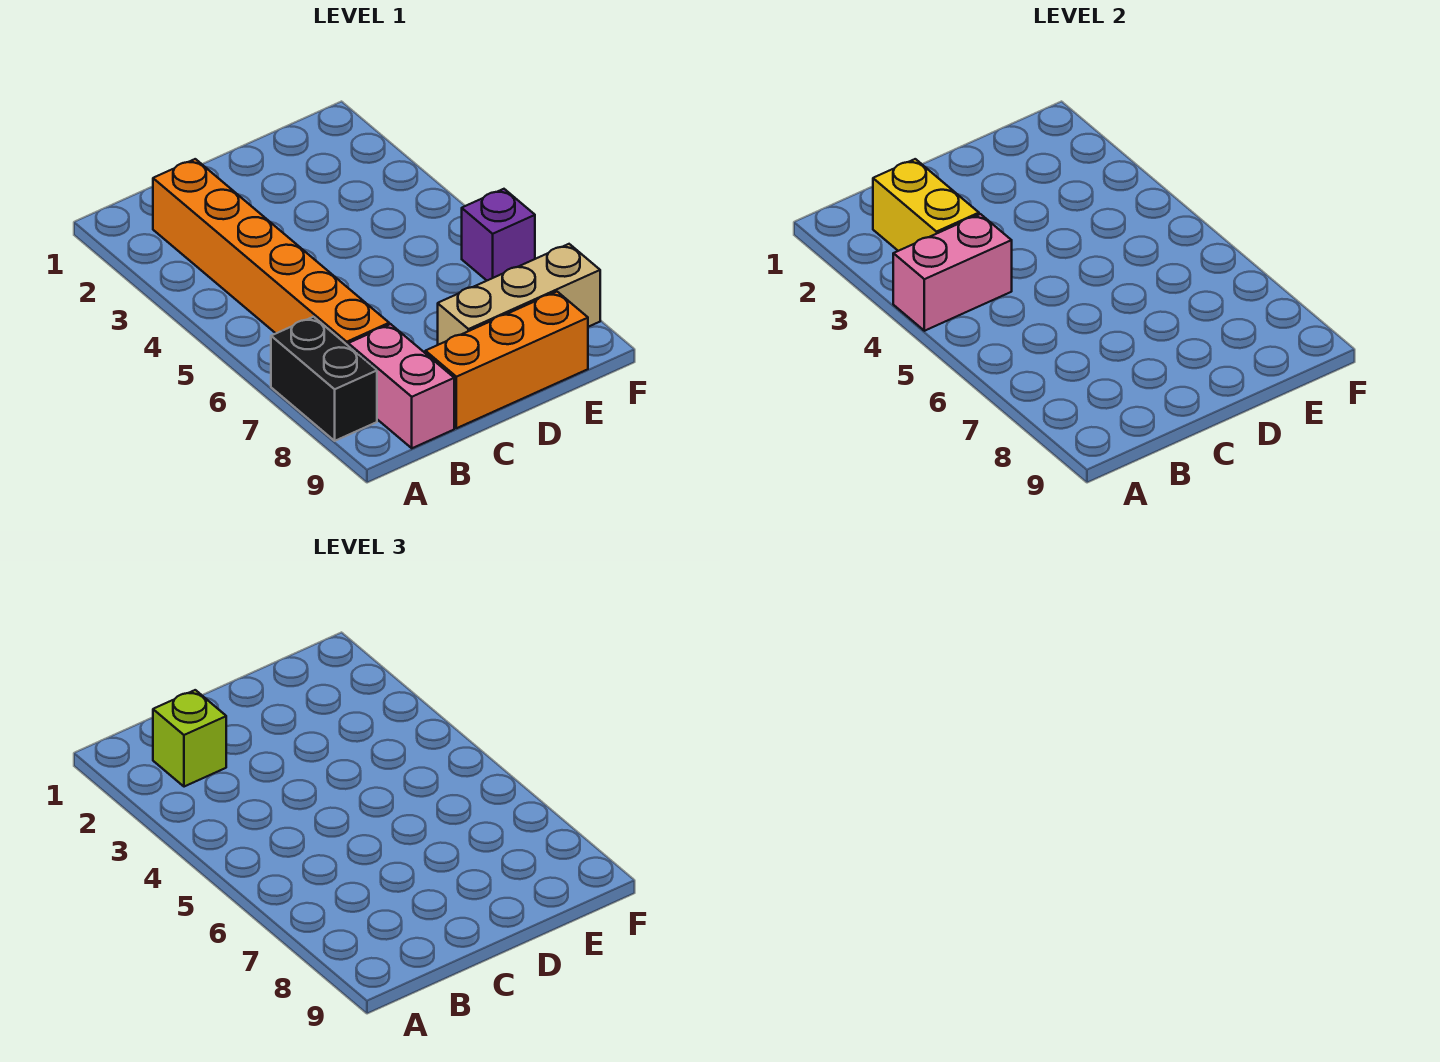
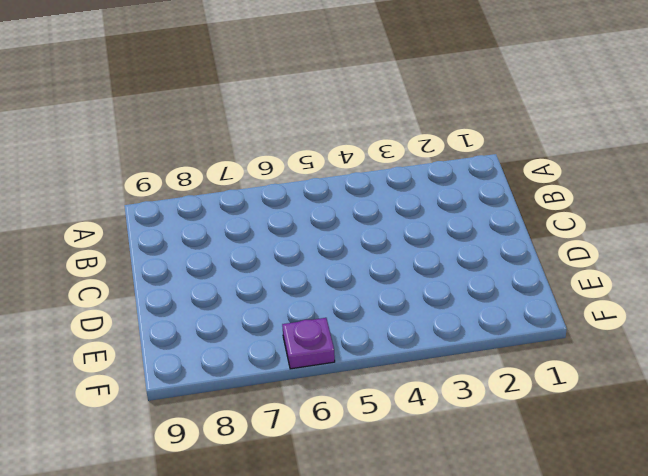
purple 1x1 plate [282,318,335,369] -> purple 1x1 brick [462,189,535,280]
none -> black 1x2 brick [271,317,377,441]
none -> orange 1x6 brick [153,159,389,345]

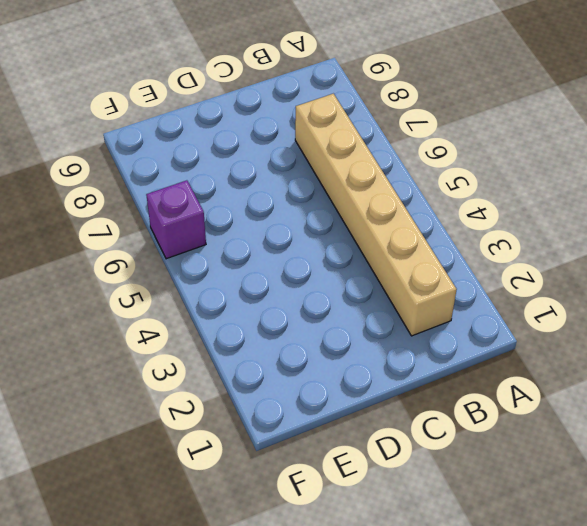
tan 1x6 brick [295,94,457,336] -> orange 1x6 brick [153,159,389,345]
none -> black 1x2 brick [271,317,377,441]
none -> pink 1x2 brick [348,324,454,448]

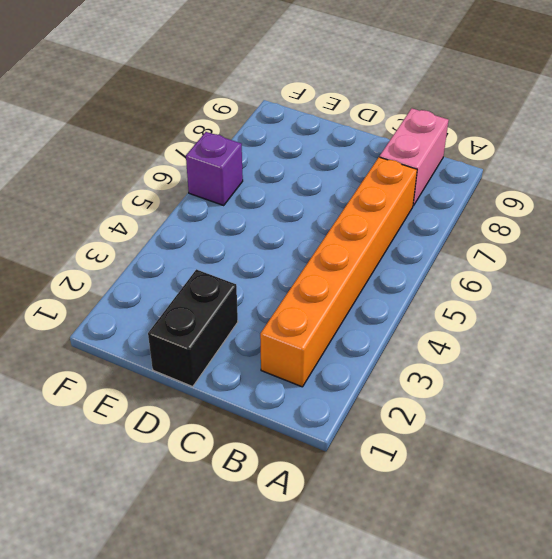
black 1x2 brick [148,269,238,387] -> black 1x2 brick moved to [271,317,377,441]
none -> orange 1x3 brick [425,292,588,428]
none -> tan 1x3 brick [438,244,600,345]

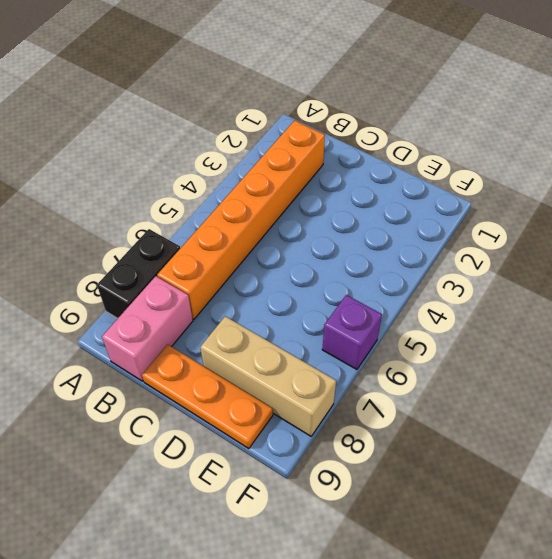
orange 1x3 plate [142,345,273,449] -> orange 1x3 brick [425,292,588,428]
none -> pink 1x2 brick [893,214,1012,331]
none -> yellow 1x2 brick [873,159,979,251]

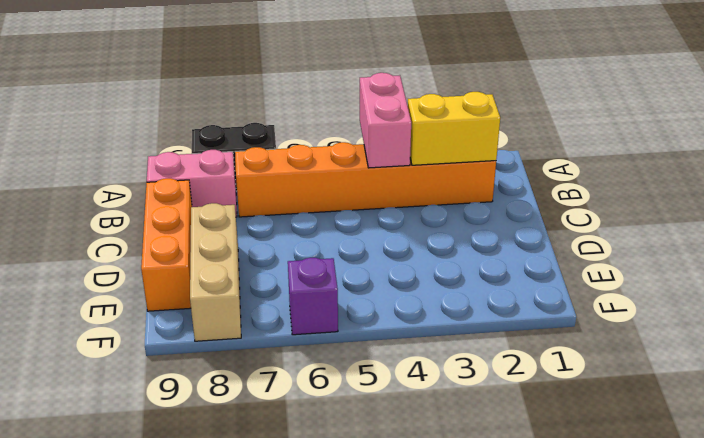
none -> lime 1x1 brick [153,690,226,787]

